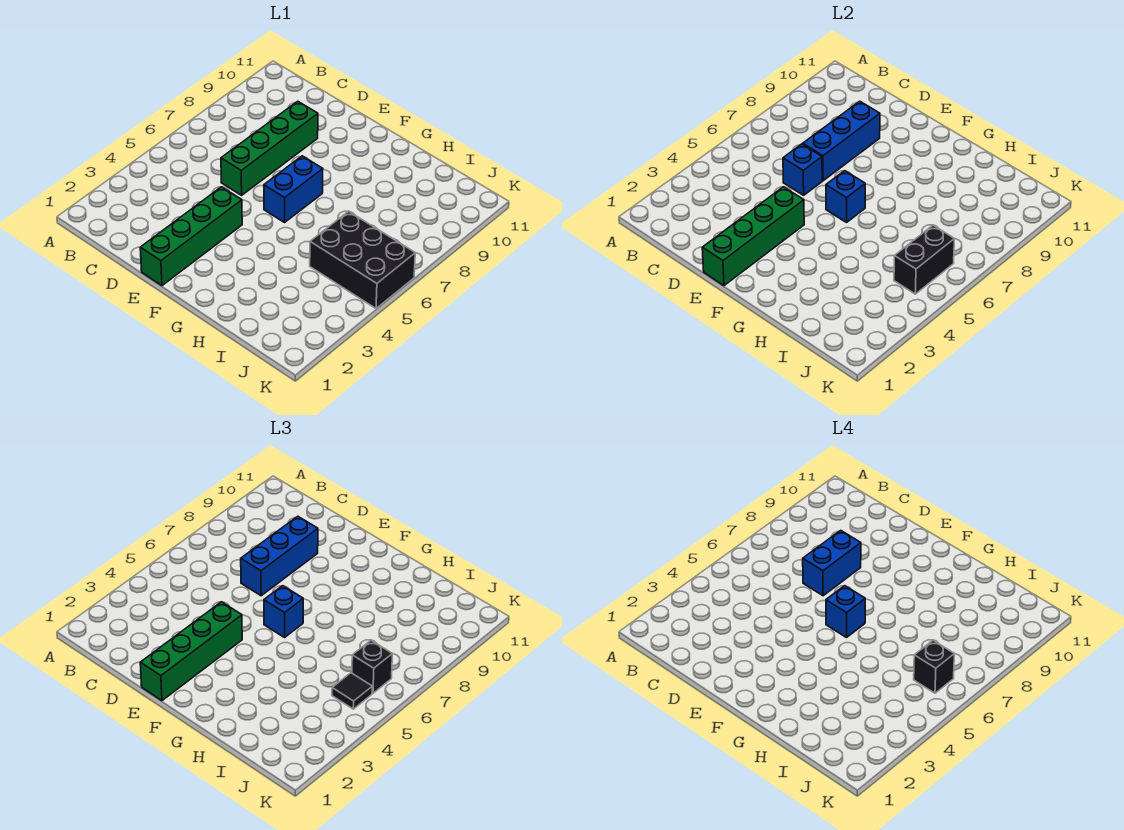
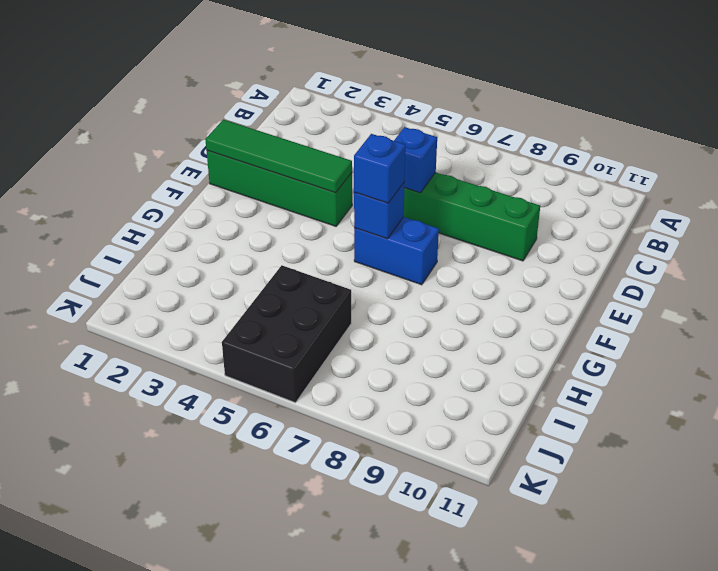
green 1x4 tile [205,120,352,193] -> green 1x4 brick [702,187,804,286]
none -> blue 1x3 brick [803,101,880,181]
none -> black 1x2 brick [894,225,954,294]
none -> blue 1x3 brick [241,516,318,596]

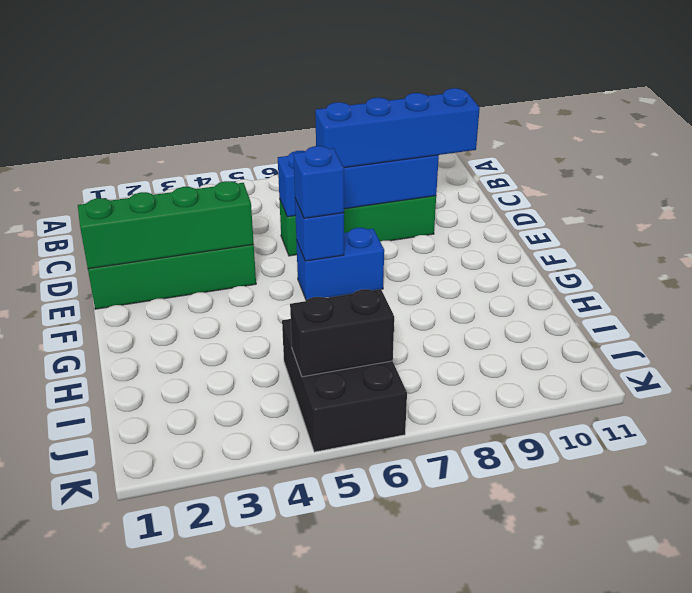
blue 1x4 brick [315,88,480,168] -> blue 1x3 brick [241,516,318,596]
none -> green 1x4 brick [140,602,242,701]
none -> black 1x1 tile [332,673,372,709]
none -> black 1x1 brick [352,640,392,693]

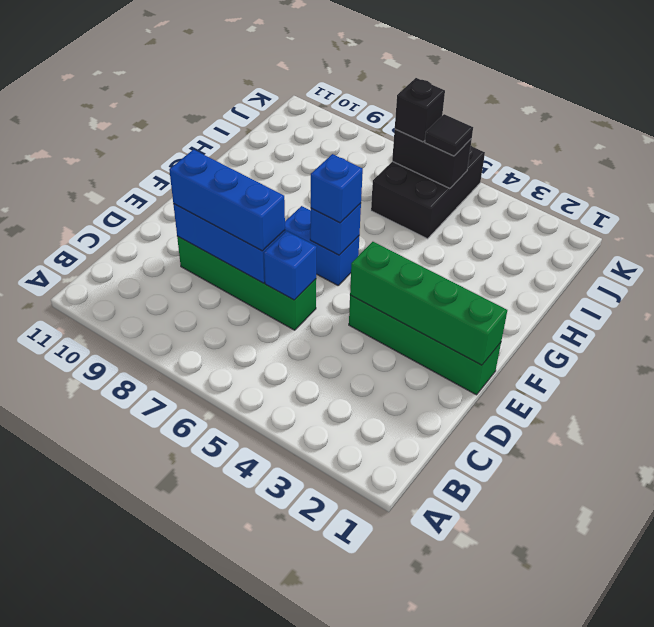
none -> green 1x4 brick [140,602,242,701]
none -> blue 1x2 brick [803,530,861,596]
none -> blue 1x1 brick [826,586,865,637]

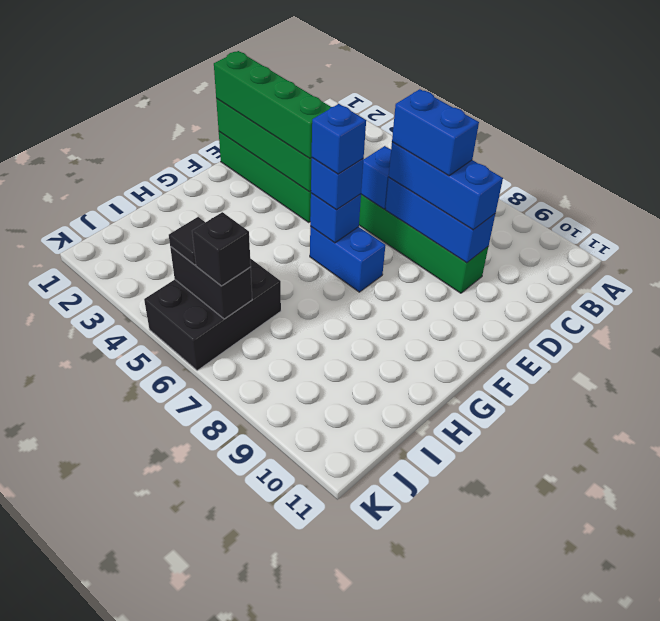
none -> black 1x1 brick [914,640,954,693]

